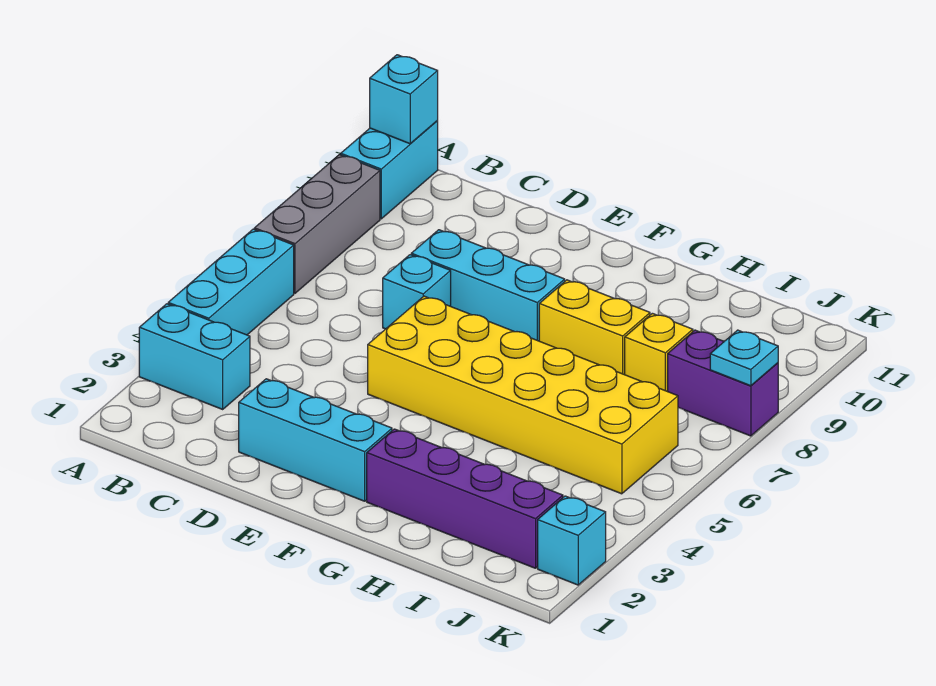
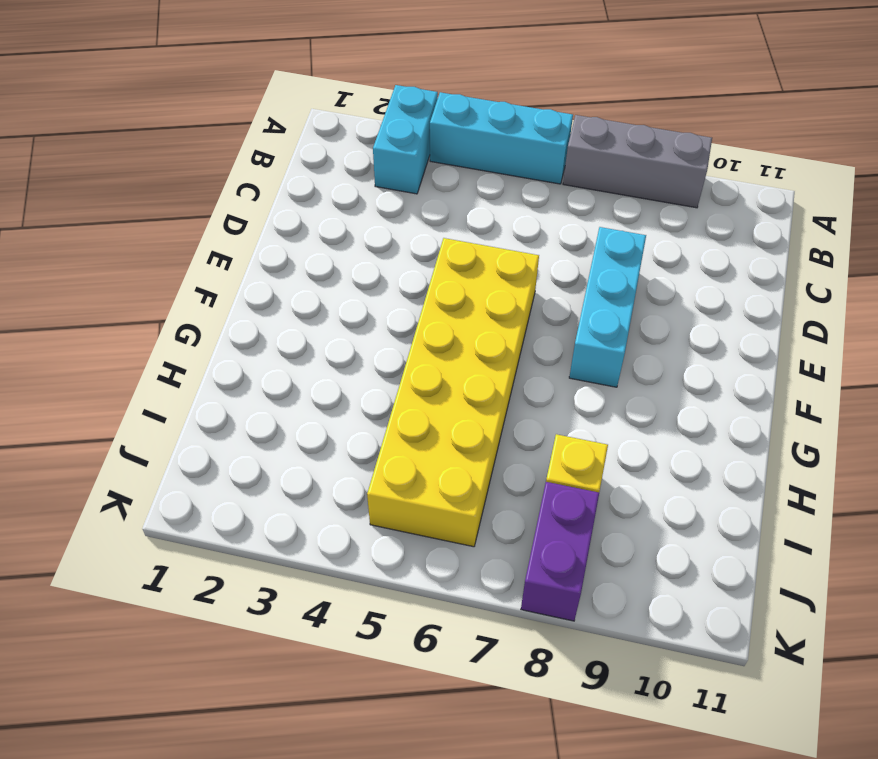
none -> cyan 1x2 brick [341,121,438,219]
none -> cyan 1x3 brick [239,379,392,501]
none -> cyan 1x1 brick [383,255,451,329]

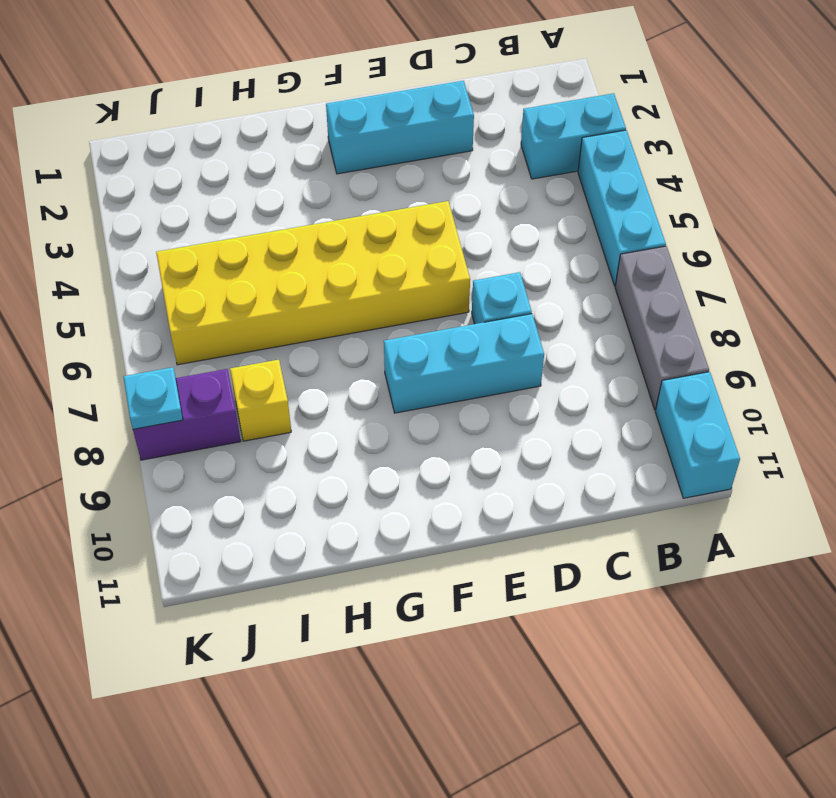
none -> purple 1x4 brick [367,429,563,568]
none -> yellow 1x2 brick [539,280,650,375]
none -> cyan 1x1 brick [538,496,606,585]

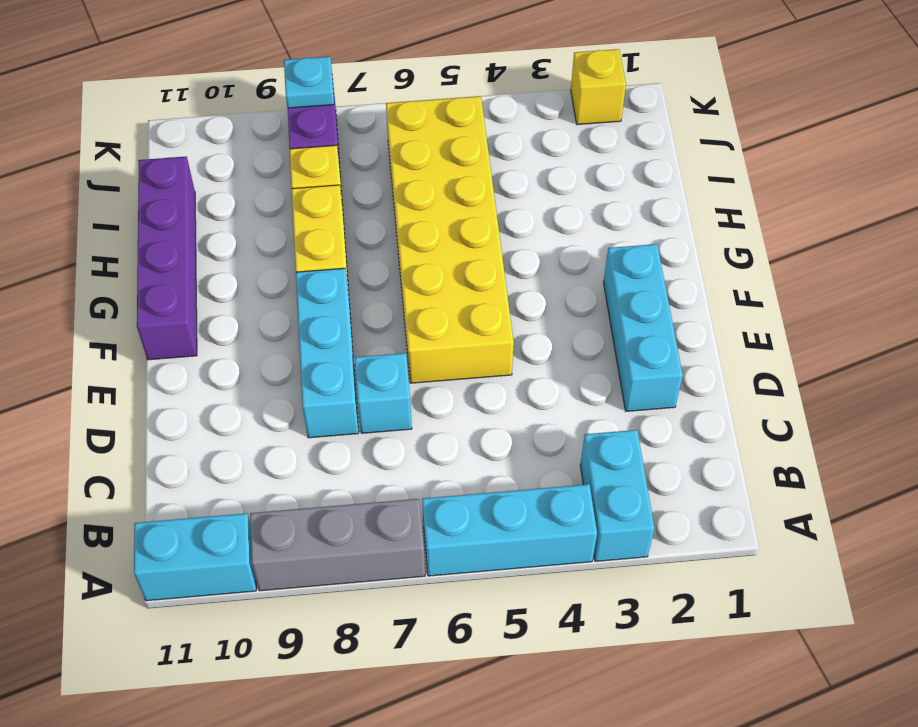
purple 1x4 brick [137,156,197,360] -> purple 1x4 brick moved to [367,429,563,568]
yellow 1x1 brick [571,49,626,125] -> cyan 1x1 brick [538,496,606,585]
none -> cyan 1x1 brick [370,55,438,144]

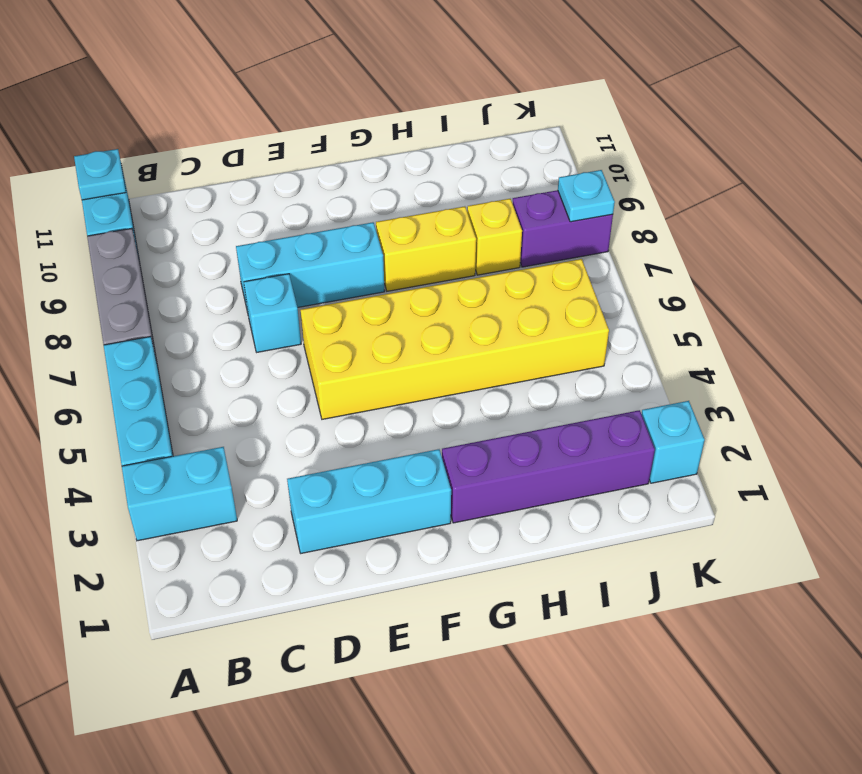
cyan 1x1 plate [74,149,126,200] -> cyan 1x1 brick [370,55,438,144]

